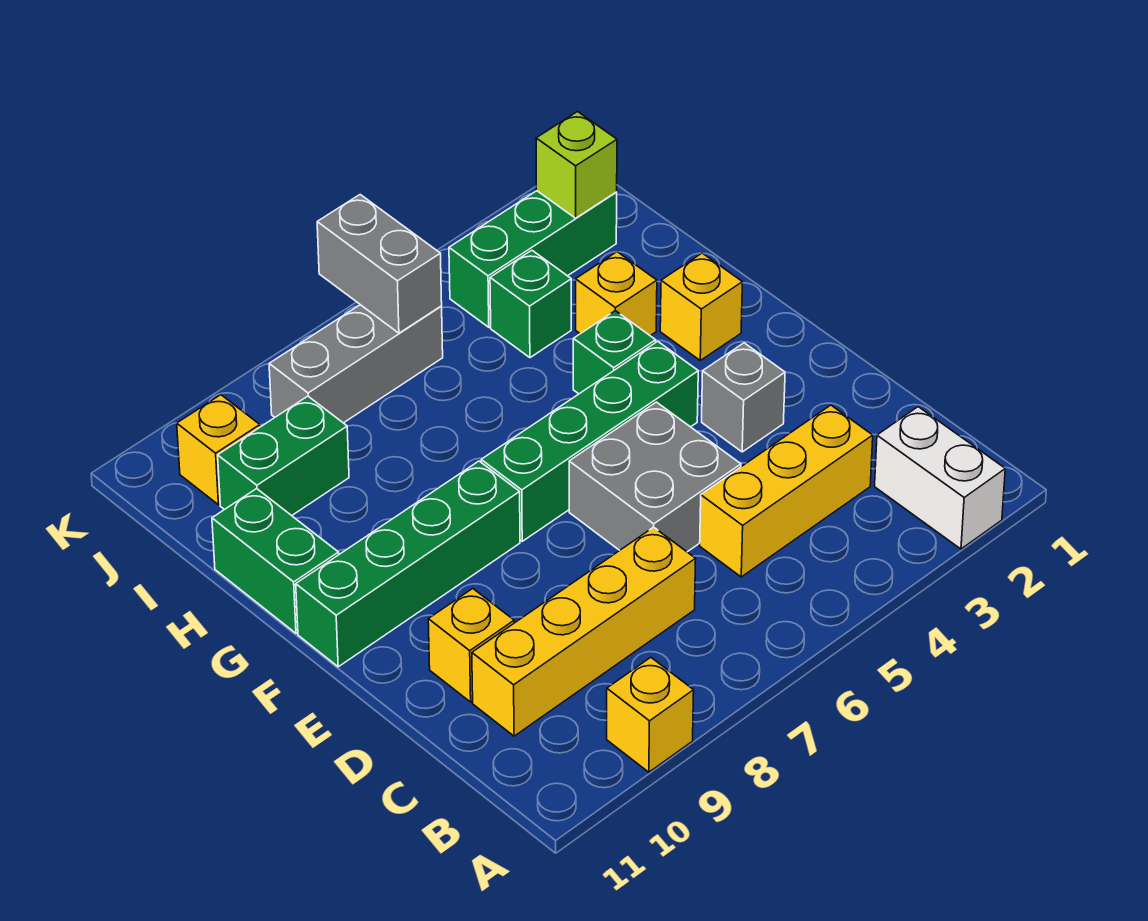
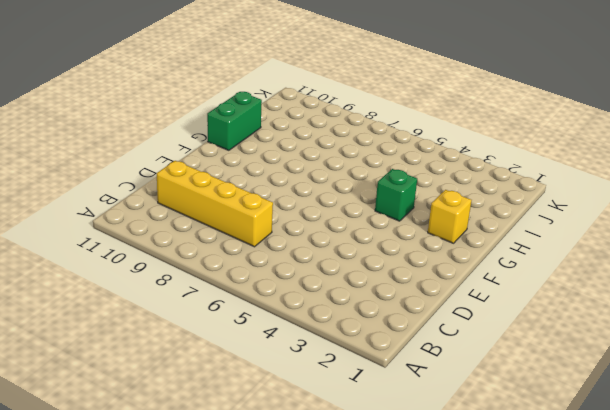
none -> white 1x2 brick [875,407,1005,549]
none -> yellow 1x1 brick [607,657,694,772]
none -> yellow 1x3 brick [700,405,873,577]

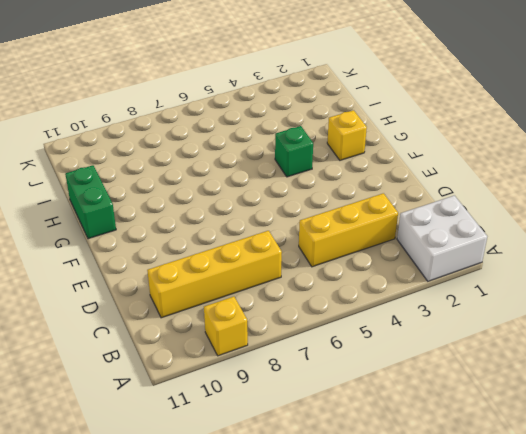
white 2x2 brick [397,195,487,281] -> white 1x2 brick [875,407,1005,549]
none -> grey 2x2 brick [569,402,741,552]
none -> yellow 1x1 brick [428,589,514,702]
none -> grey 1x1 brick [702,343,785,452]

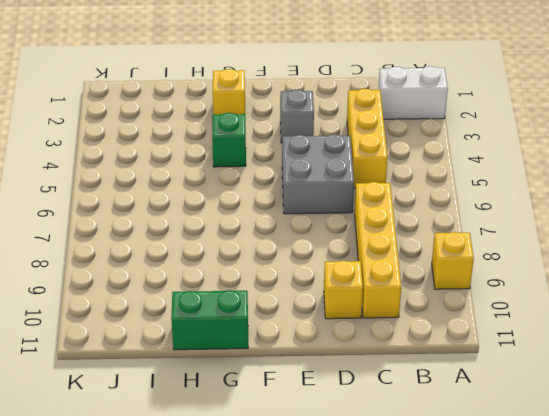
none -> green 1x4 brick [481,341,698,541]
none -> green 1x4 brick [296,461,520,667]
none -> yellow 1x1 brick [576,252,657,336]

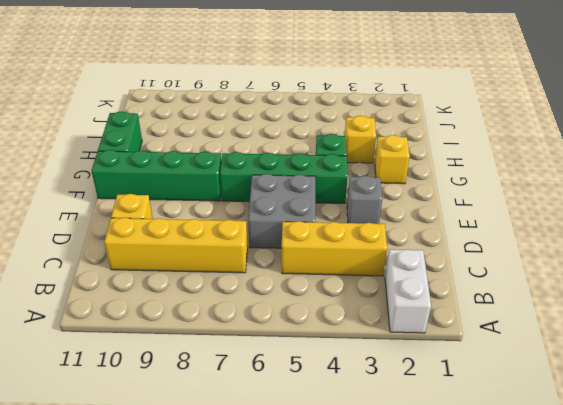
none -> yellow 1x1 brick [607,657,694,772]
none -> green 1x1 brick [490,250,571,358]
none -> green 1x2 brick [218,396,349,516]

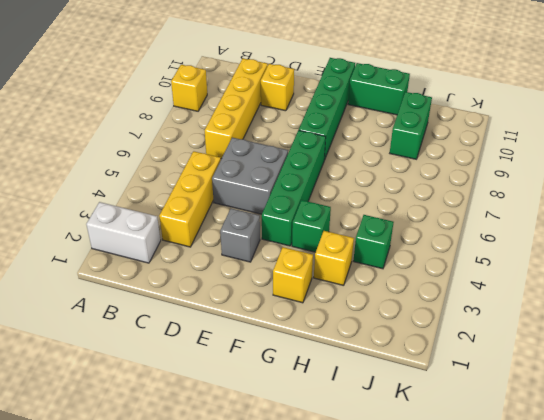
none -> green 1x3 brick [449,191,617,327]
none -> grey 1x3 brick [269,305,443,423]
none -> yellow 1x1 brick [177,395,260,505]

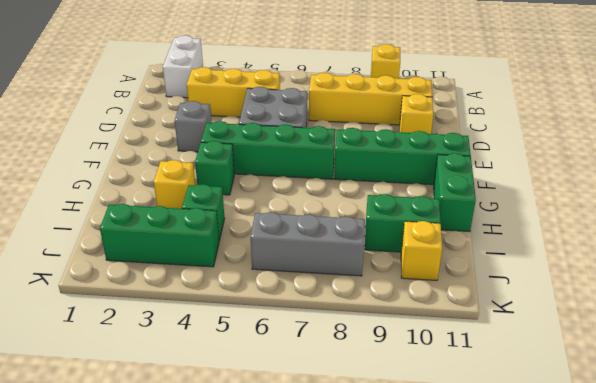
none -> yellow 1x1 brick [660,253,742,360]
none -> lime 1x1 brick [536,112,617,218]
none -> grey 1x2 brick [317,195,442,333]

